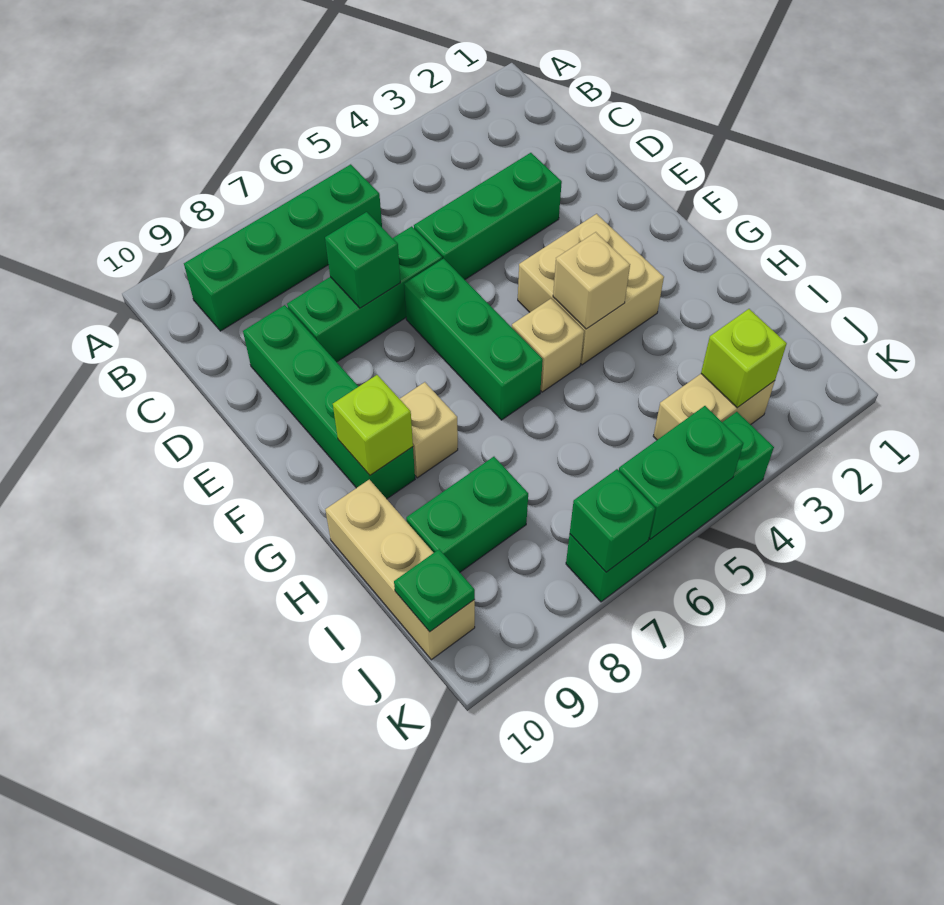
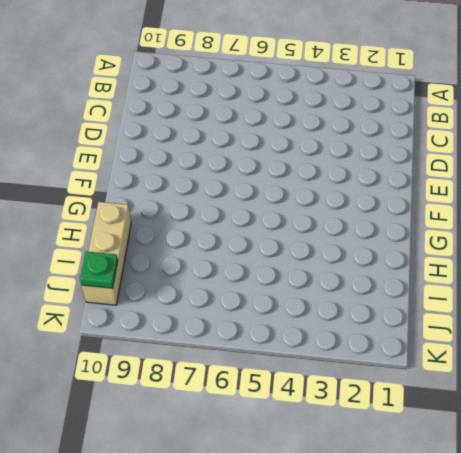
none -> green 1x4 brick [184,164,382,331]
none -> green 1x3 brick [414,153,562,280]
none -> green 1x3 brick [287,226,442,362]

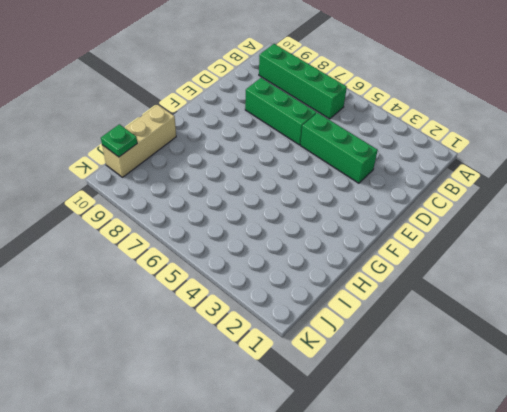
none -> green 1x4 brick [243,305,415,499]
none -> green 1x3 brick [404,259,543,420]
none -> tan 2x2 brick [518,214,664,365]

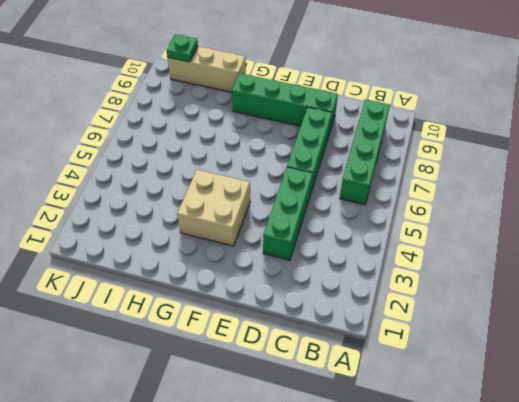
none -> green 1x3 brick [404,259,543,420]
none -> tan 1x1 brick [512,299,584,392]
none -> tan 1x1 brick [400,382,458,478]

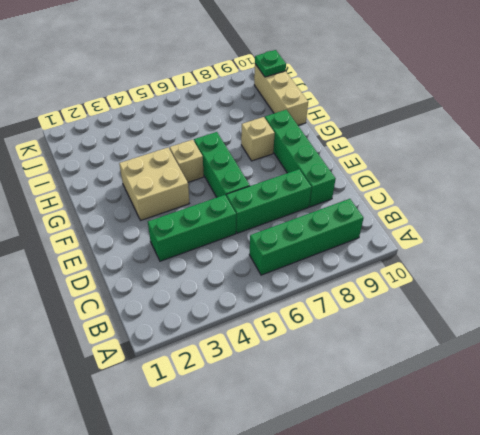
none -> green 1x2 brick [406,457,528,572]
none -> tan 1x2 brick [653,374,775,440]
none -> green 1x4 brick [566,412,774,602]

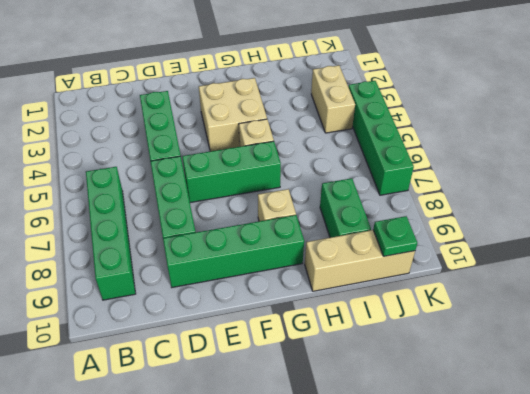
none -> green 1x1 brick [325,212,400,308]
none -> tan 1x1 brick [553,232,630,329]
none -> lime 1x1 brick [333,375,413,475]

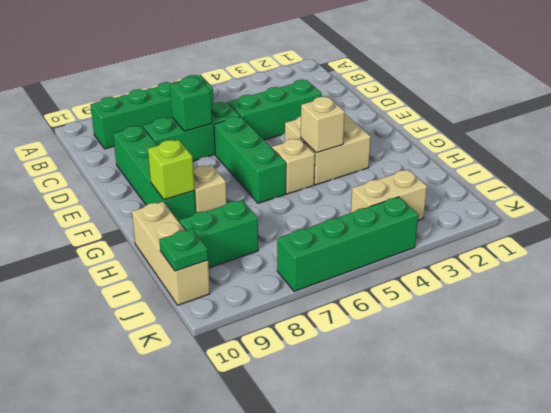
none -> lime 1x1 brick [701,309,787,408]
none -> green 1x2 brick [619,406,743,539]
none -> green 1x1 brick [570,469,655,572]

